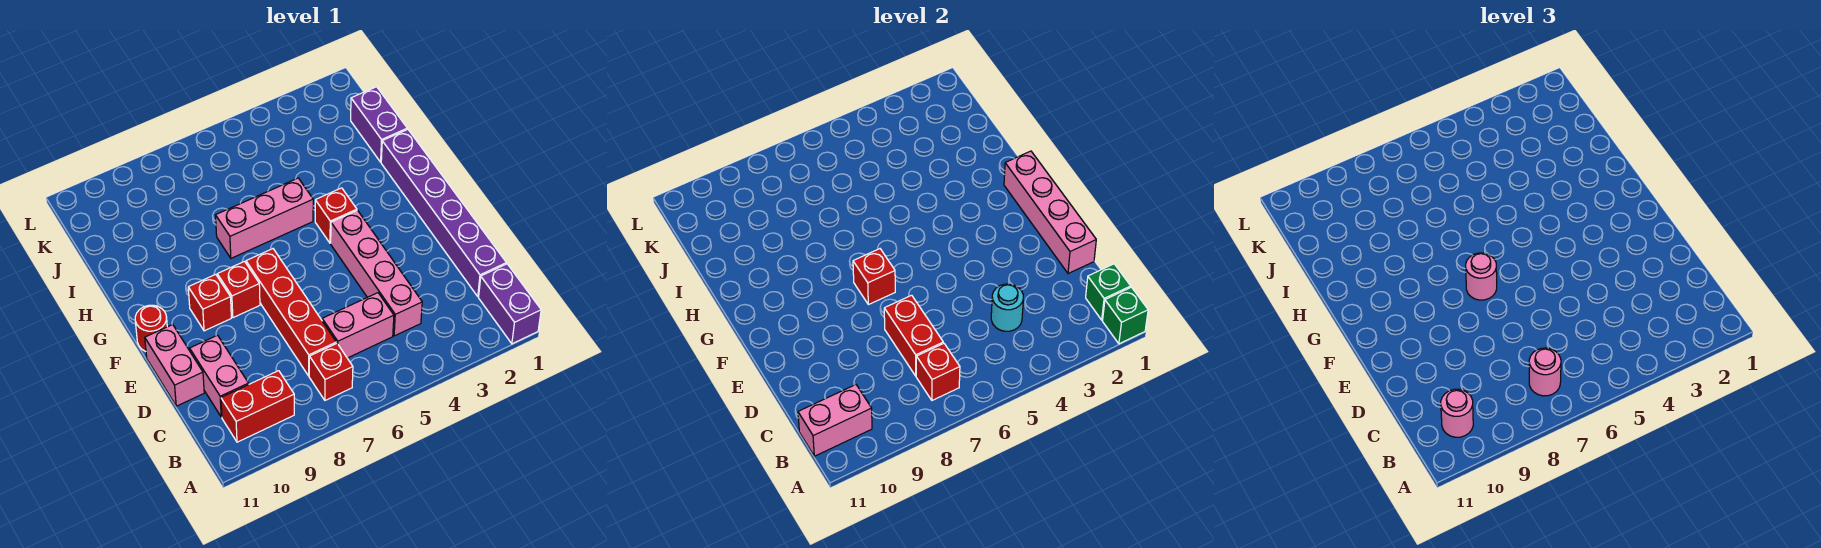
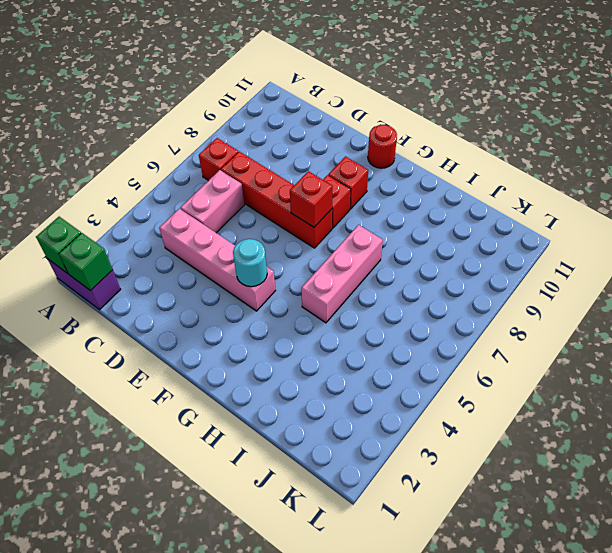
cyan 1x1 round brick [233,239,267,287] -> cyan 1x1 round brick moved to [991,284,1023,331]
none -> red 1x2 brick [221,371,294,442]
none -> purple 1x6 brick [381,129,506,297]
none -> pink 1x2 brick [190,335,249,417]

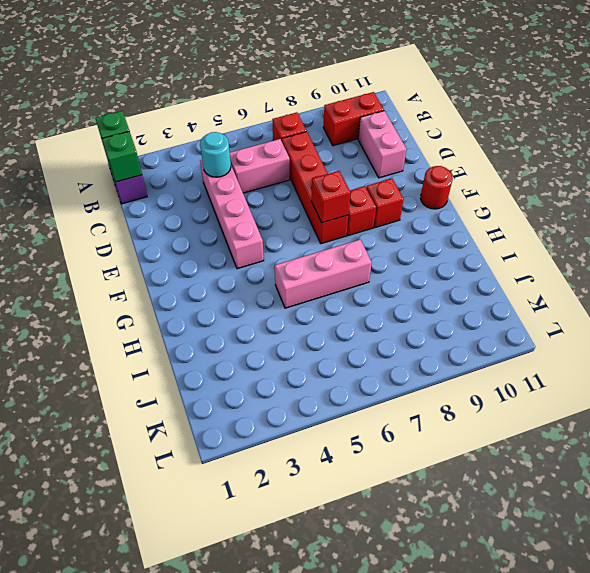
none -> purple 1x6 brick [381,129,506,297]
none -> pink 1x2 brick [145,325,204,406]
none -> red 1x1 brick [315,188,357,243]

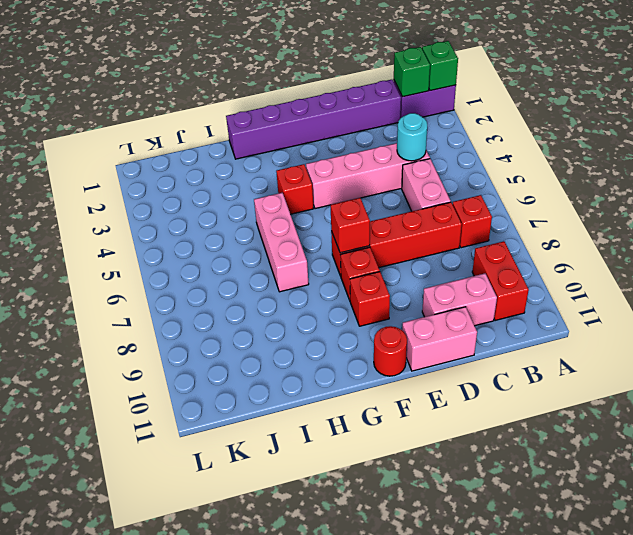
none -> purple 1x2 brick [351,87,407,162]
none -> red 1x1 brick [916,343,960,400]
none -> pink 1x2 brick [798,385,872,456]

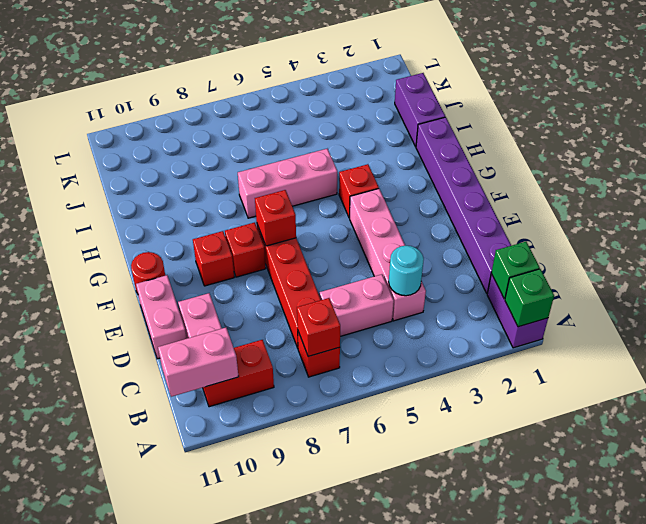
none -> red 1x2 brick [884,295,943,376]
none -> pink 1x4 brick [1004,151,1096,274]
none -> pink 1x1 round brick [1529,348,1561,396]

